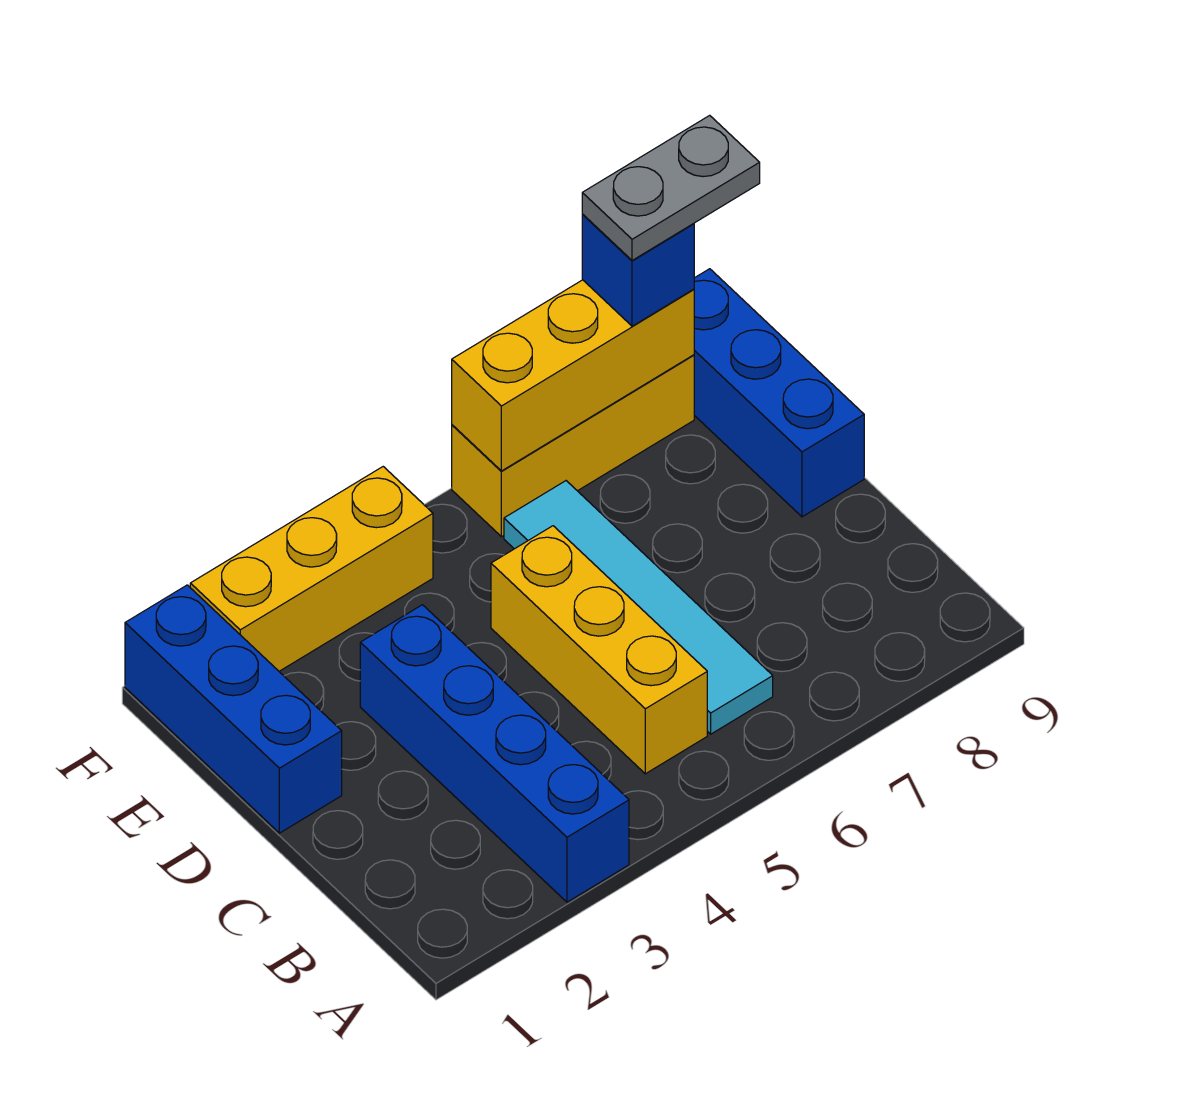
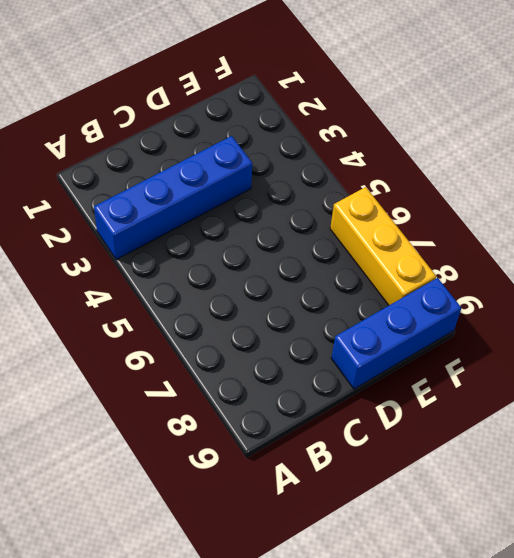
none -> yellow 1x3 brick [491,526,707,774]
none -> cyan 1x4 tile [504,481,773,734]

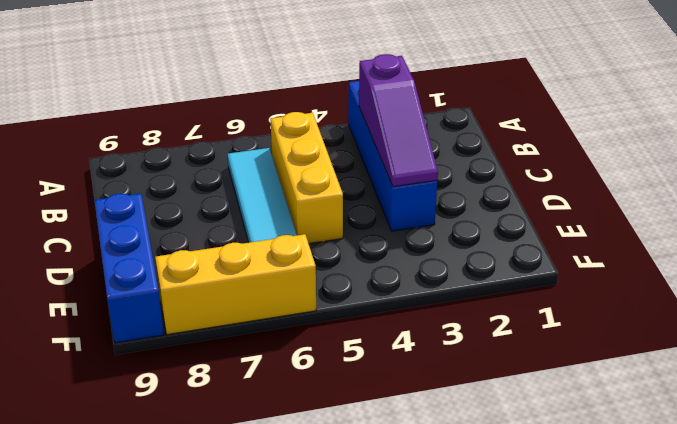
purple 1x3 slope [359,54,438,187] -> none
none -> blue 1x3 brick [125,585,342,833]
none -> yellow 1x3 brick [190,467,433,671]

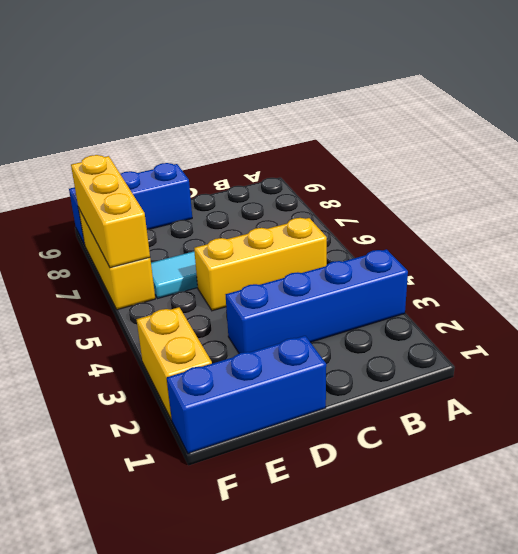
yellow 1x2 brick [136,307,212,420] -> yellow 1x3 brick [190,467,433,671]
none -> blue 1x1 brick [582,215,694,326]
none -> grey 1x2 plate [582,115,760,260]

